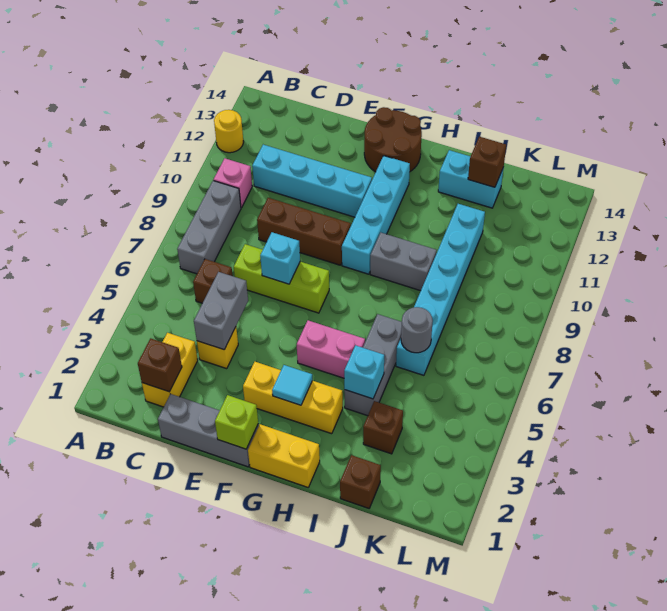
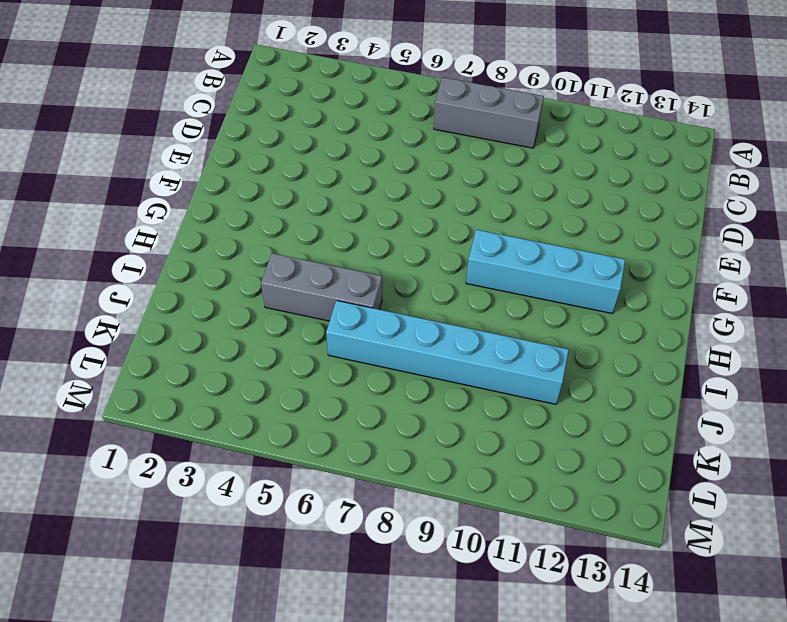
none -> yellow 1x1 round brick [214,110,243,153]
none -> pink 1x1 brick [214,158,252,208]
none -> yellow 1x2 brick [142,333,198,407]

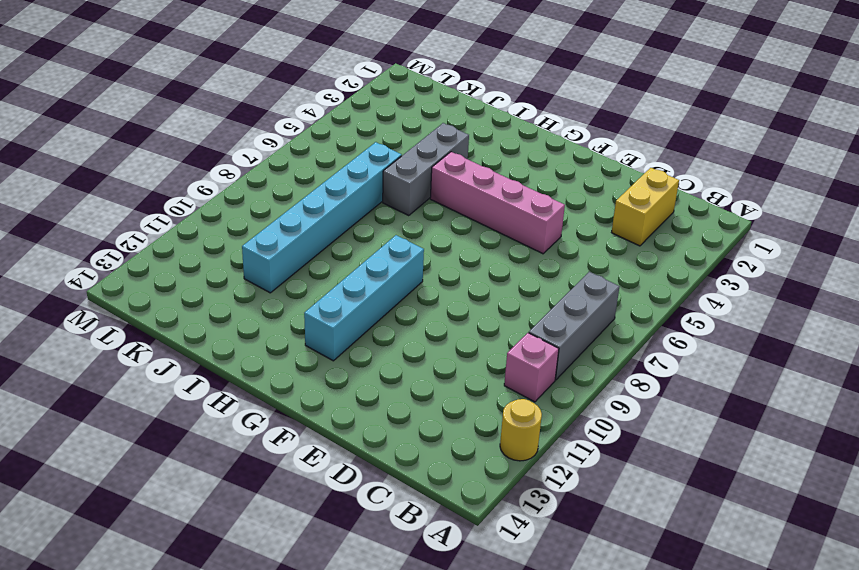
pink 1x4 brick [430,152,565,254] -> pink 1x2 brick [297,320,365,378]
none -> brown 1x1 brick [193,259,233,303]
none -> cyan 1x4 brick [252,145,372,217]
none -> grey 1x3 brick [158,394,259,467]

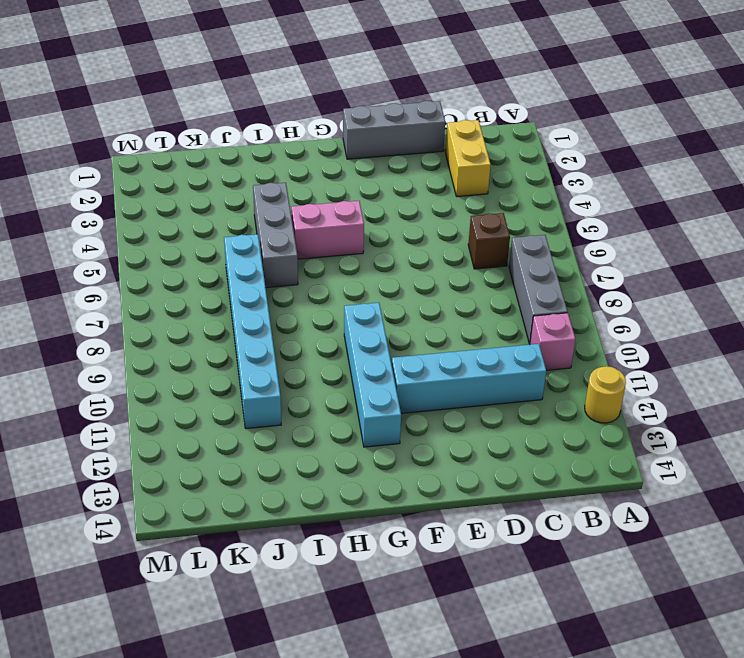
none -> yellow 1x1 brick [197,327,238,369]
none -> lime 1x3 brick [234,244,329,313]
none -> brown 1x3 brick [257,198,351,265]

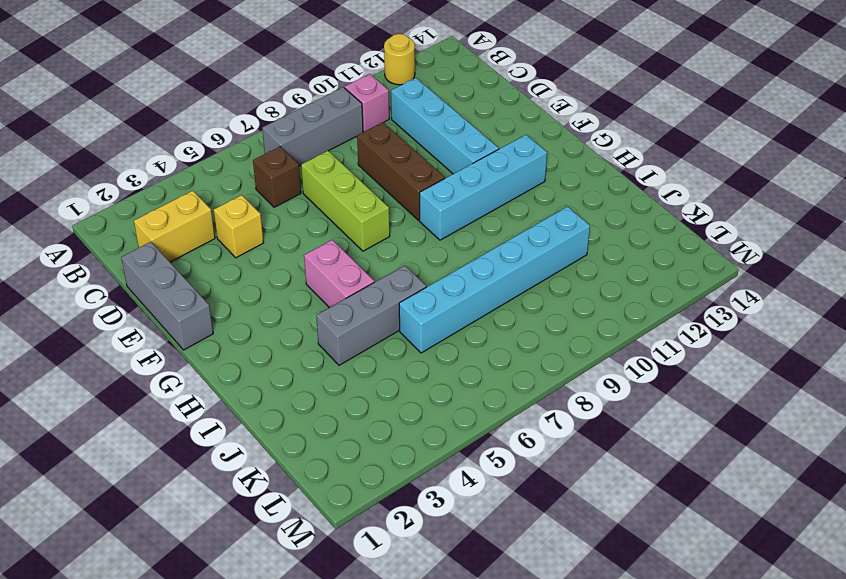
none -> yellow 1x3 brick [243,362,343,434]
none -> brown 2x2 round brick [364,107,422,172]
none -> yellow 1x2 brick [248,424,320,487]

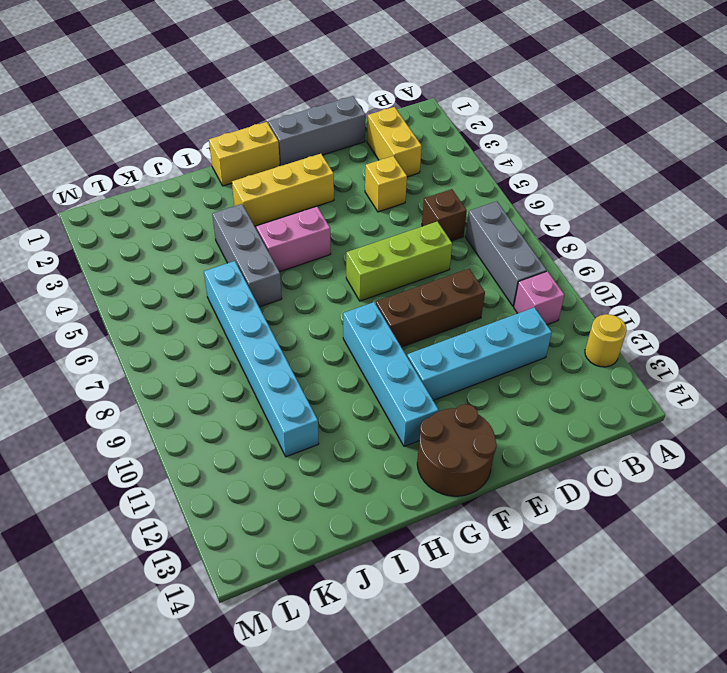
none -> grey 1x2 brick [370,233,437,291]
none -> cyan 1x2 brick [438,150,504,208]
none -> brown 1x1 brick [340,455,381,508]

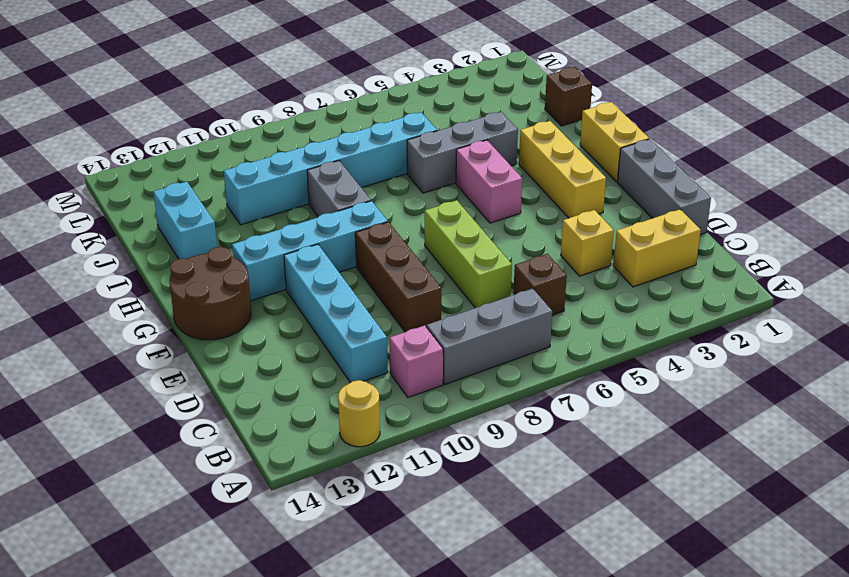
none -> brown 1x1 brick [363,401,403,454]
none -> brown 1x1 brick [138,338,182,392]
none -> grey 1x2 brick [194,272,248,350]

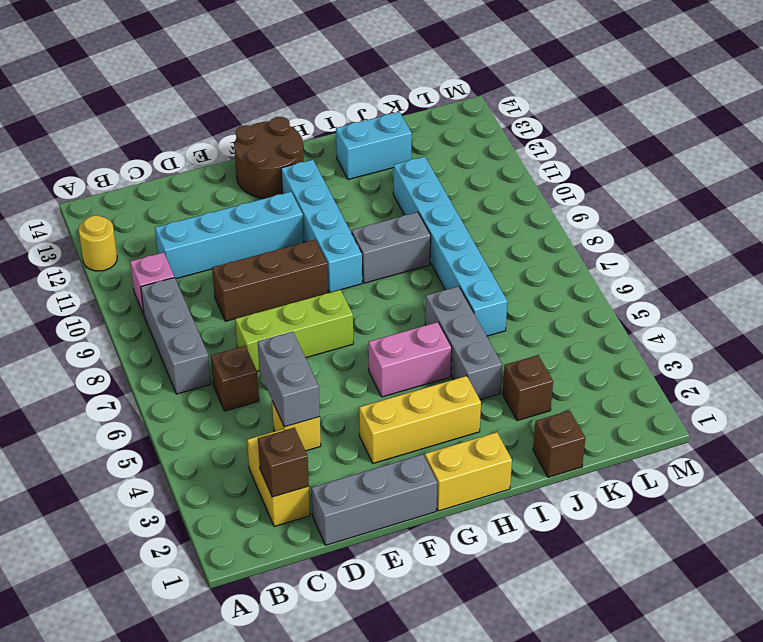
none -> cyan 1x1 brick [260,232,300,284]
none -> lime 1x1 brick [215,395,258,449]
none -> cyan 1x1 tile [272,365,312,405]

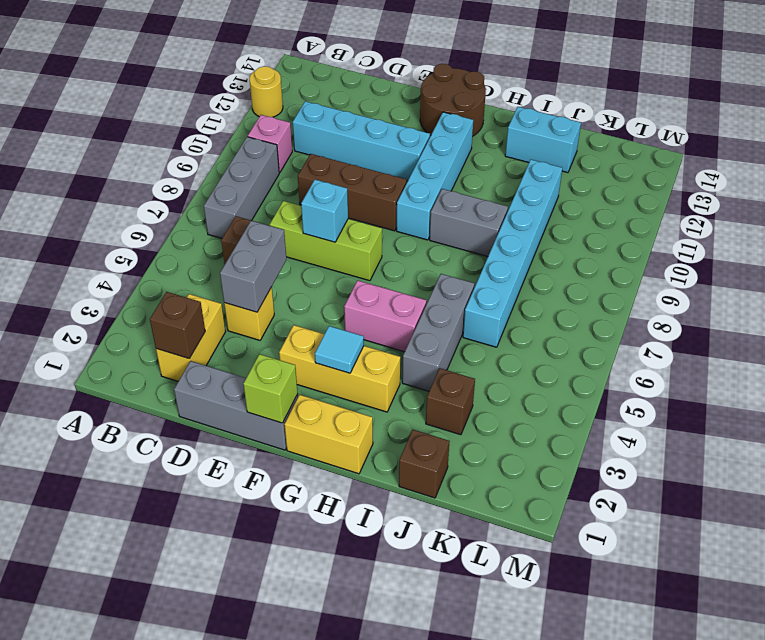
none -> cyan 1x1 brick [344,345,384,399]
none -> grey 1x1 round brick [401,307,433,353]
none -> brown 1x1 brick [468,137,506,187]

